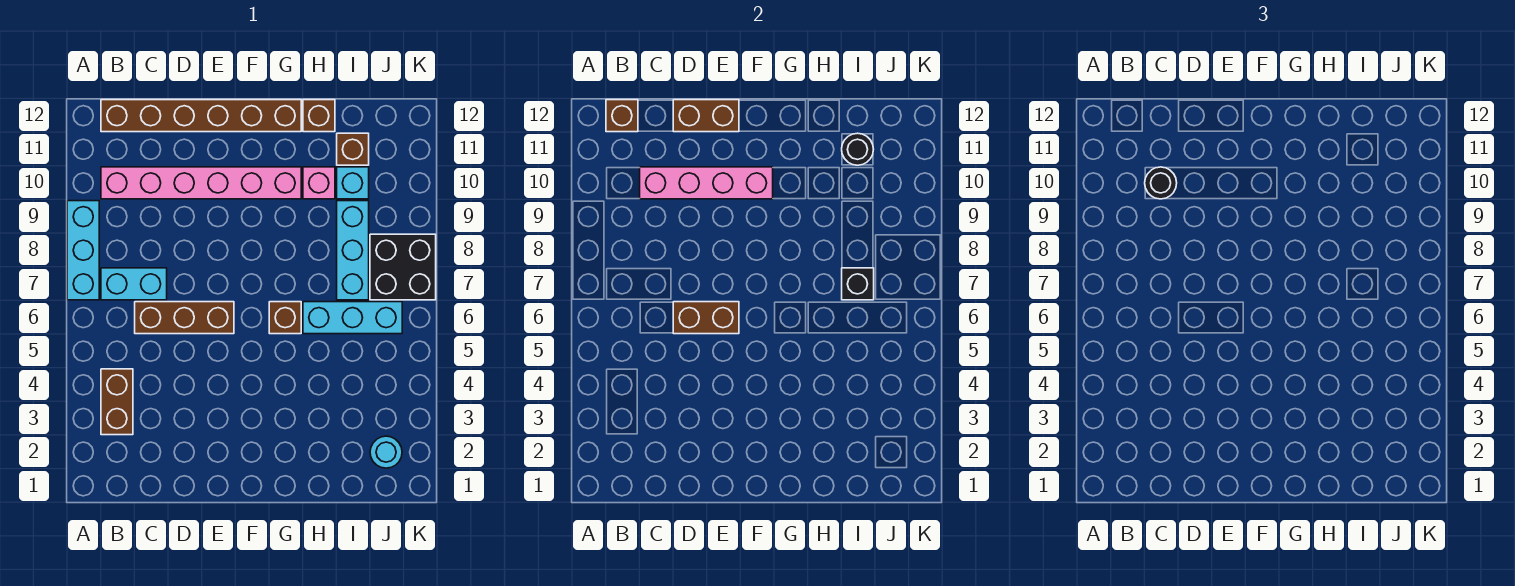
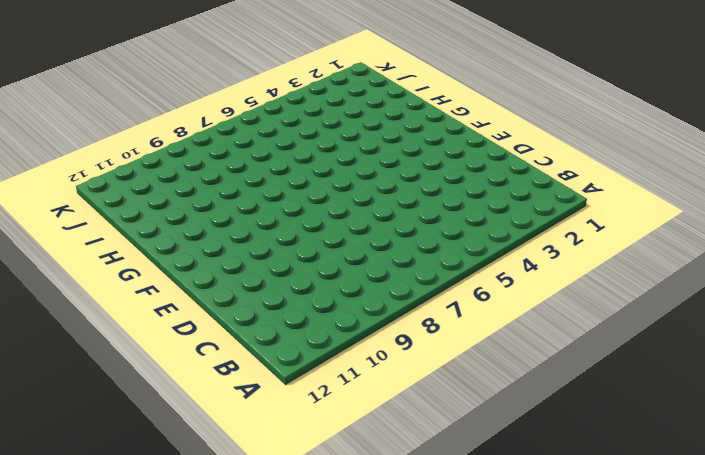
none -> cyan 1x3 brick [67,201,99,300]
none -> brown 1x2 brick [101,369,133,435]
none -> cyan 1x2 brick [101,268,167,300]

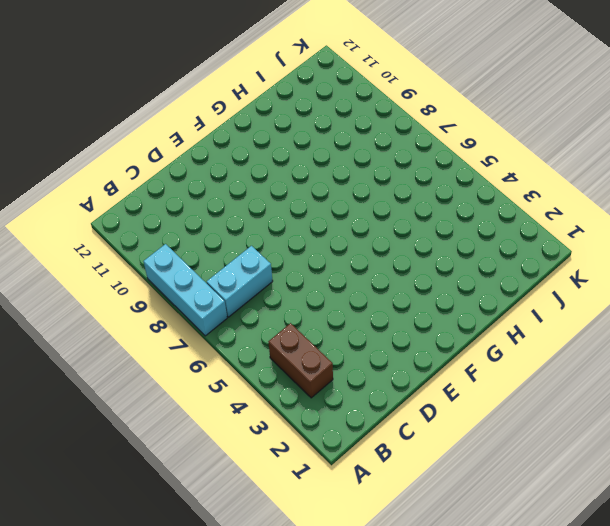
none -> pink 1x6 brick [101,167,301,199]
none -> brown 1x6 brick [101,100,301,132]
none -> brown 1x3 brick [135,302,234,334]

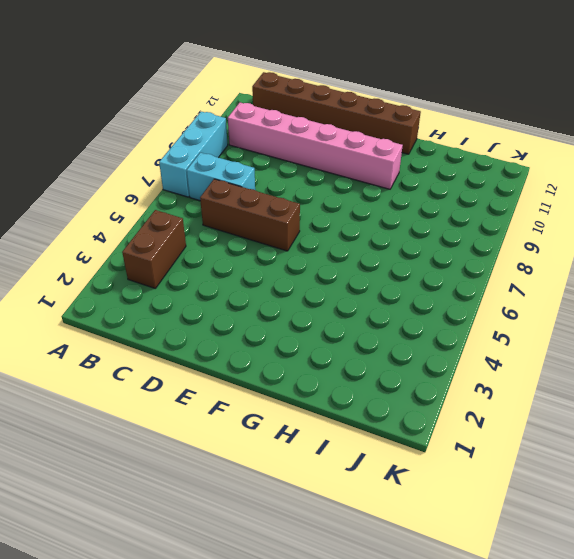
none -> brown 1x1 brick [269,302,301,334]
none -> cyan 1x3 brick [303,302,402,334]
none -> pink 1x1 brick [303,167,335,199]

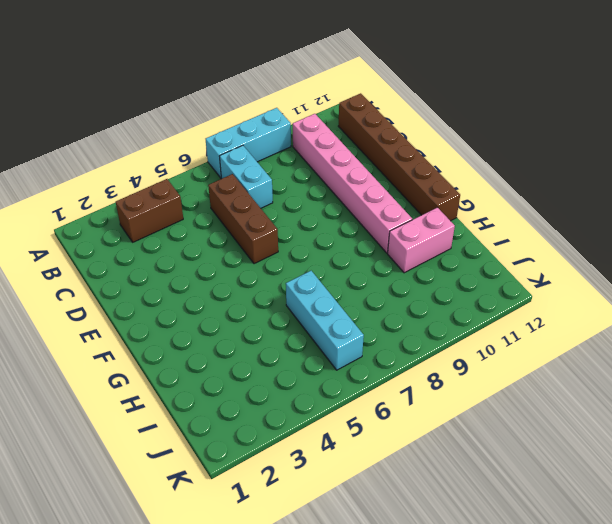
pink 1x2 brick [388,207,455,273] -> pink 1x1 brick [303,167,335,199]
none -> brown 1x1 brick [269,302,301,334]
none -> brown 1x1 brick [303,100,335,132]
none -> cyan 1x3 brick [337,201,369,300]

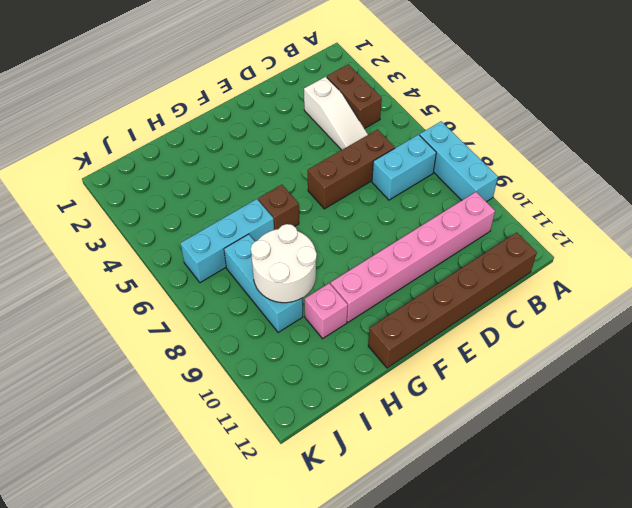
white 1x3 slope [304,77,368,150] -> none
white 2x2 round brick [251,224,317,303] -> none
none -> brown 1x1 brick [303,100,335,132]
none -> cyan 1x1 brick [337,167,369,199]
none -> brown 1x1 brick [337,133,369,165]

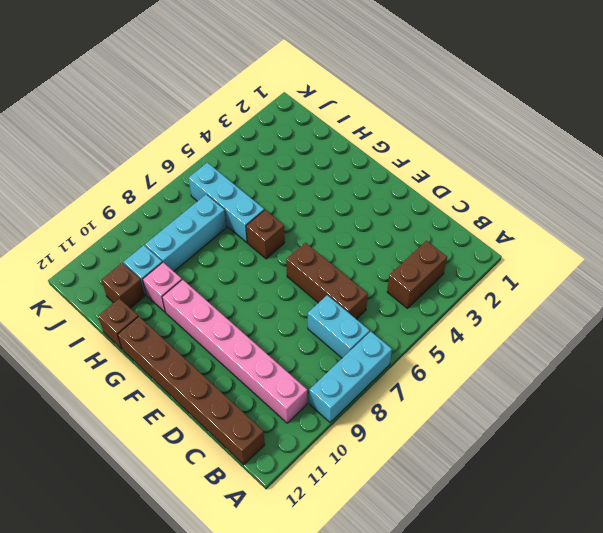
none -> cyan 1x1 round brick [370,436,402,468]
none -> black 2x2 brick [370,234,436,300]
none -> brown 1x1 brick [606,100,638,132]

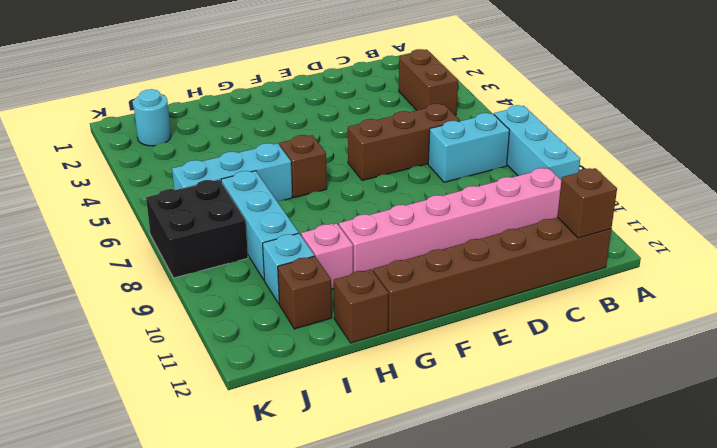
none -> pink 1x4 brick [640,167,773,199]
none -> brown 1x2 brick [673,302,739,334]
none -> brown 1x2 brick [673,100,739,132]

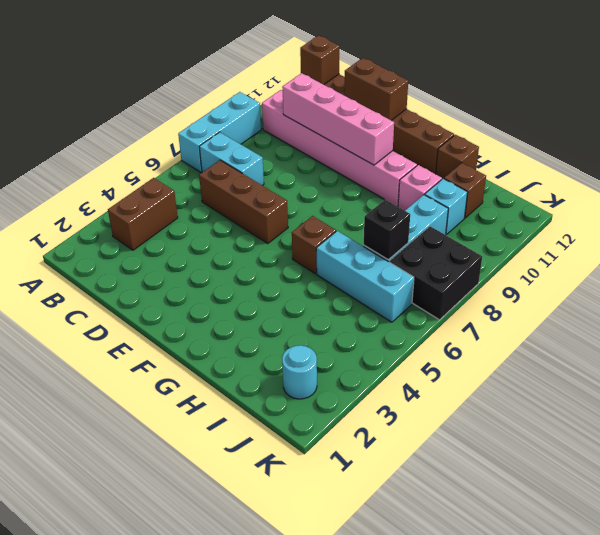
none -> brown 1x2 brick [673,302,739,334]
none -> black 1x1 round brick [842,133,873,165]
none -> black 1x1 round brick [1145,167,1177,199]

